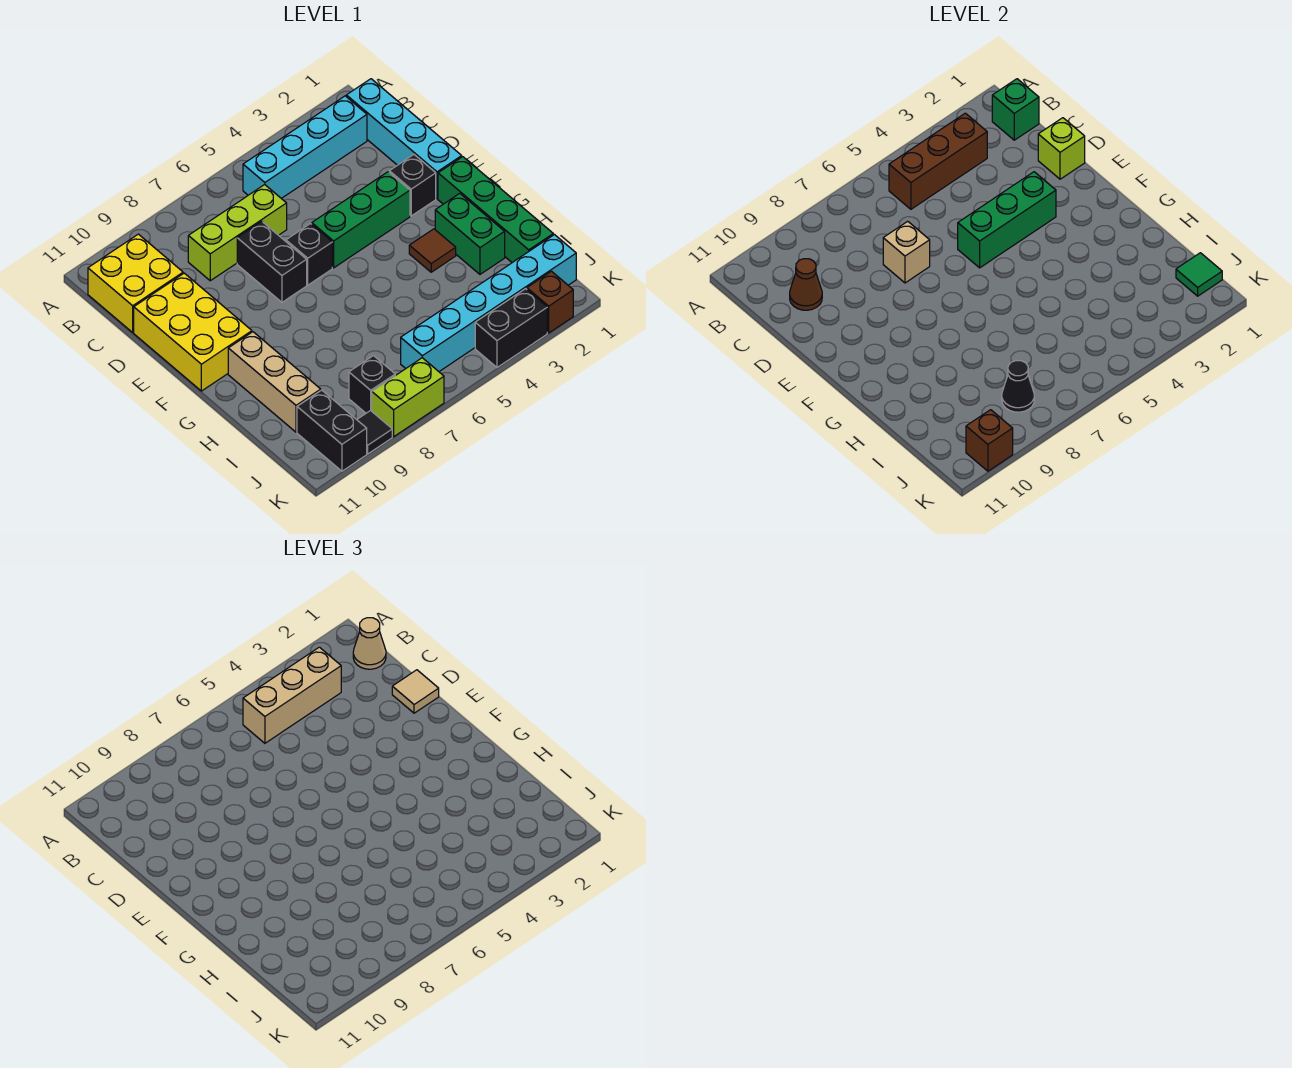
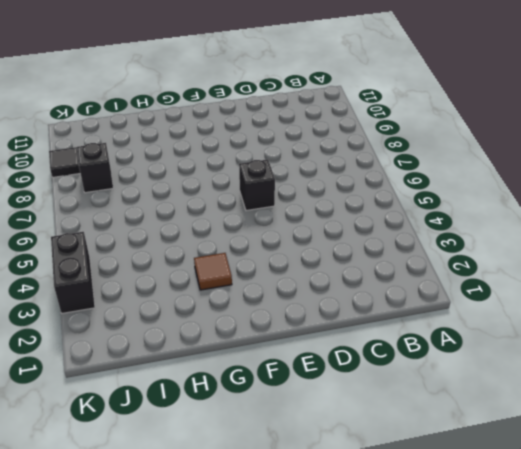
none -> cyan 1x4 brick [346,79,462,199]
none -> cyan 1x4 brick [243,96,367,198]
none -> yellow 2x2 brick [88,234,183,332]
none -> lime 1x3 brick [188,185,287,281]

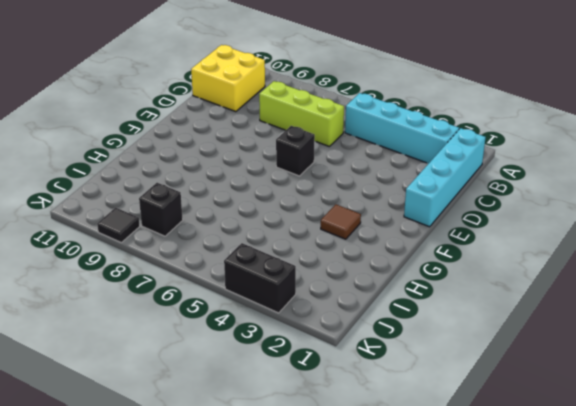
none -> black 1x2 brick [237,221,307,302]
none -> yellow 2x3 brick [134,273,252,391]
none -> black 1x1 brick [389,155,436,216]
none -> green 1x3 brick [312,172,410,268]

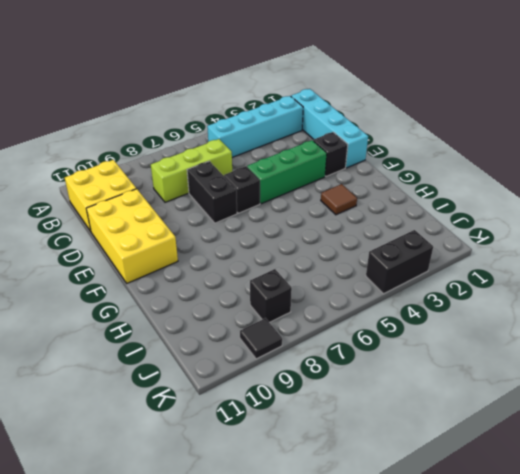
none -> green 1x4 brick [438,157,553,263]
none -> green 1x2 brick [435,193,505,274]
none -> tan 1x3 brick [228,332,321,432]
none -> cyan 1x6 brick [401,235,576,371]

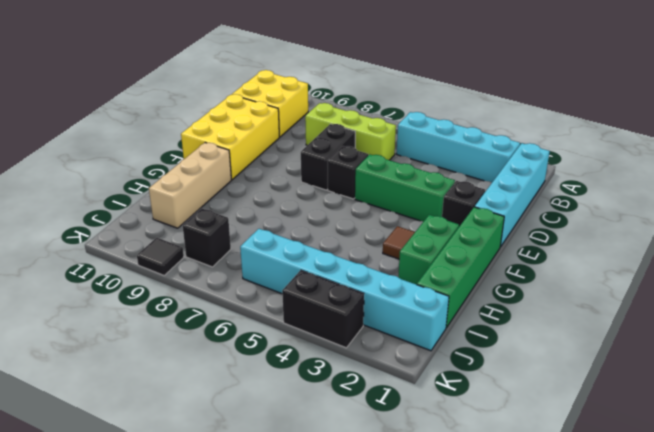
none -> black 1x2 brick [297,390,367,471]
none -> brown 1x1 brick [527,271,573,333]
none -> lime 1x2 brick [372,358,444,437]
none -> green 1x1 brick [992,79,1039,140]

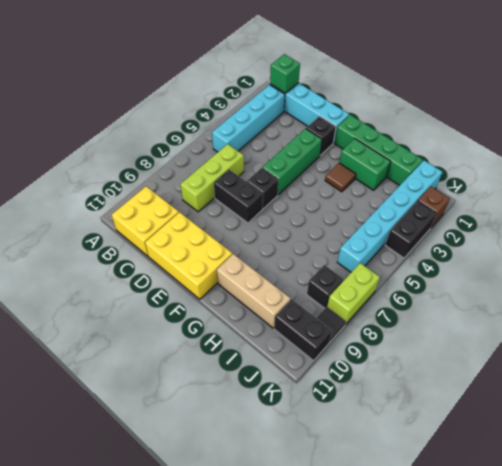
none -> brown 1x3 brick [889,113,987,209]
none -> brown 1x1 cone [790,259,822,310]
none -> lime 1x1 brick [1038,118,1085,179]
none -> tan 1x1 brick [883,221,930,283]

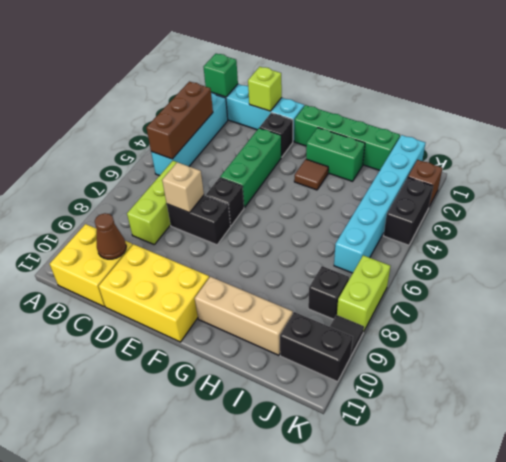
none -> green 1x3 brick [958,172,1056,268]
none -> green 1x1 tile [1176,253,1222,296]
none -> black 1x1 cone [1002,361,1034,412]
none -> brown 1x1 brick [966,410,1013,471]

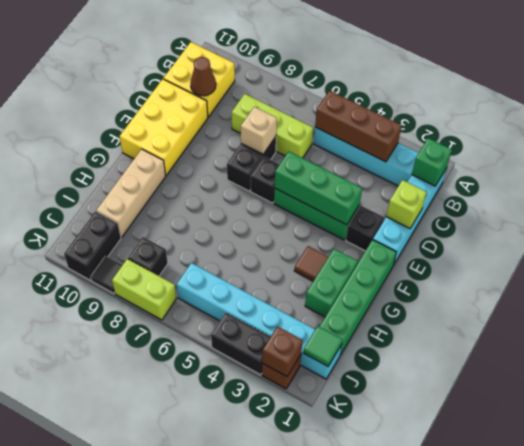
brown 1x1 brick [262,327,303,376] -> brown 1x1 brick moved to [966,410,1013,471]
none -> black 1x1 cone [1002,361,1034,412]
none -> tan 1x1 cone [353,618,386,669]
none -> tan 1x3 brick [243,647,341,743]
none -> tan 1x1 tile [392,670,439,713]

